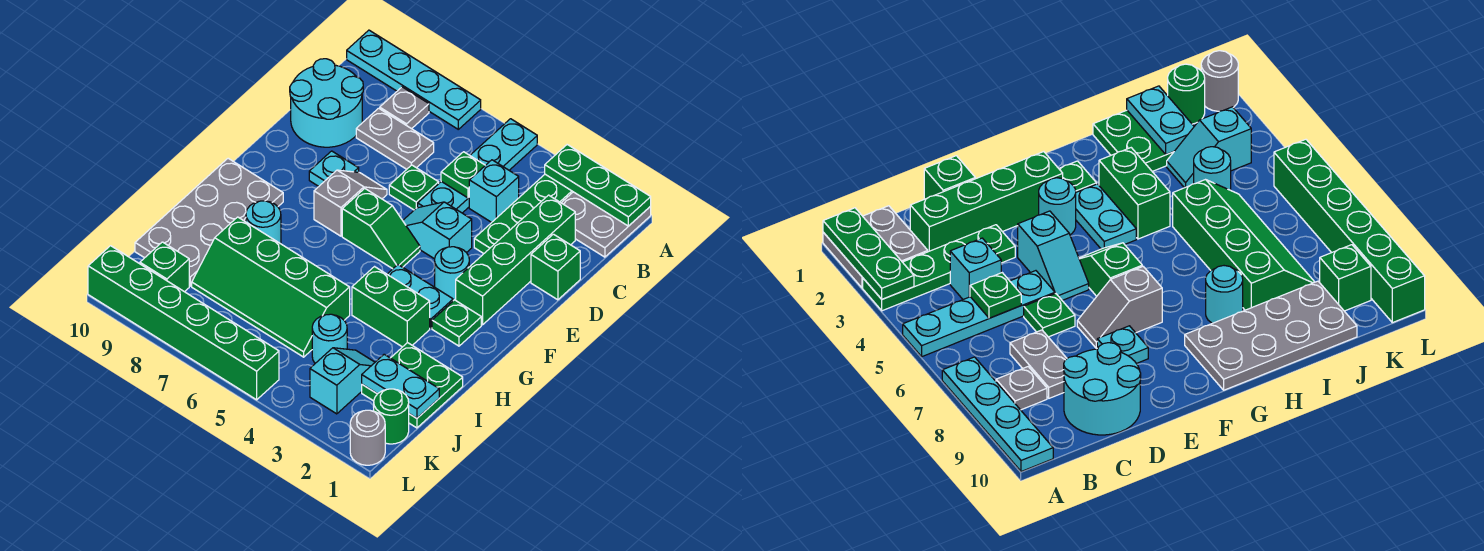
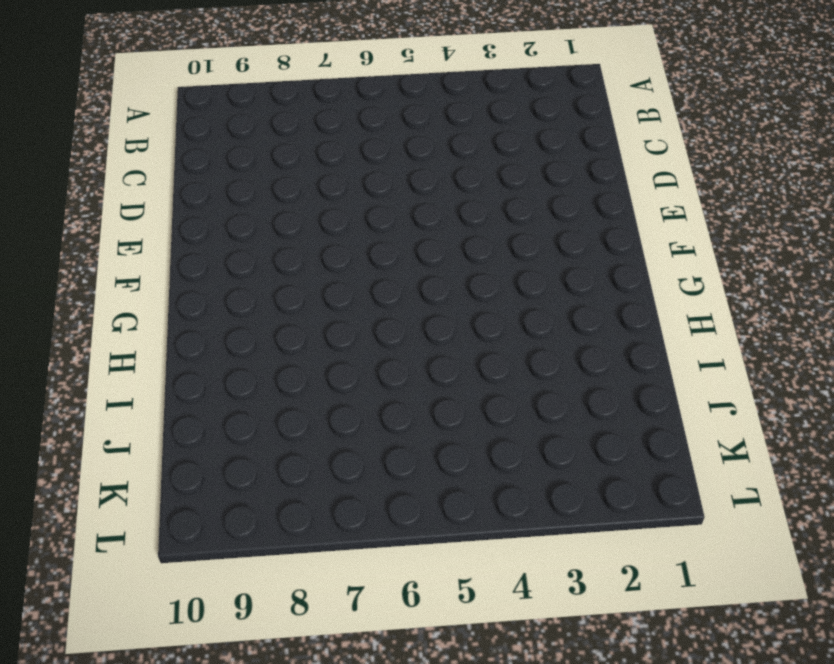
none -> grey 2x2 plate [562,192,651,257]
none -> green 1x4 plate [474,174,573,253]
none -> cyan 1x4 plate [418,119,537,213]
none -> cyan 1x4 plate [347,30,481,129]

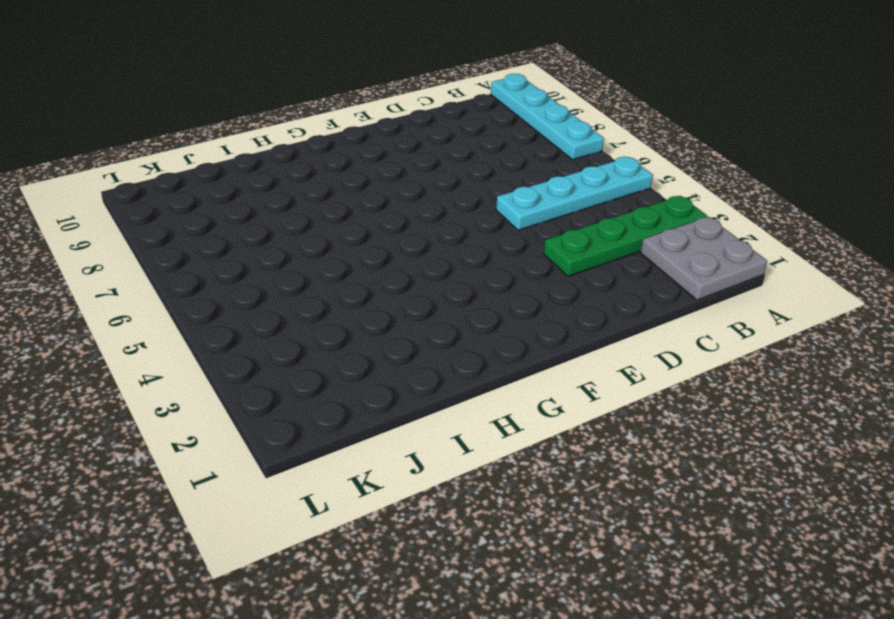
none -> grey 1x1 plate [380,87,429,129]
none -> green 1x4 brick [456,195,575,325]
none -> cyan 1x1 brick [469,160,519,222]
none -> grey 1x2 plate [356,108,434,169]

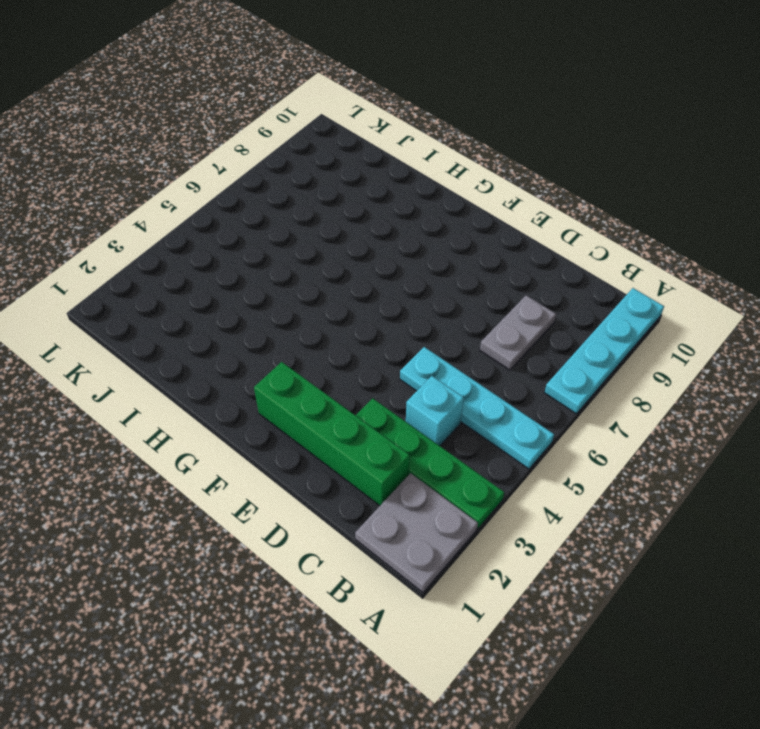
none -> grey 1x1 plate [380,87,429,129]
none -> cyan 2x2 round brick [290,59,363,147]
none -> green 1x1 brick [531,234,580,300]
none -> green 1x1 plate [389,165,439,210]

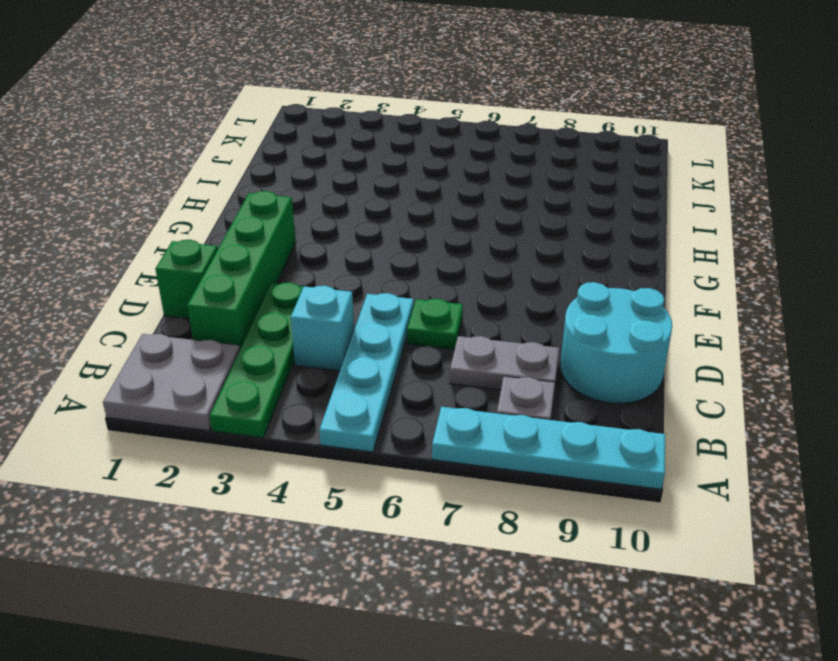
none -> cyan 1x2 slope [403,202,472,259]
none -> grey 1x2 slope [314,170,387,236]
none -> cyan 1x1 plate [309,151,359,186]
none -> cyan 1x1 round brick [435,247,469,301]

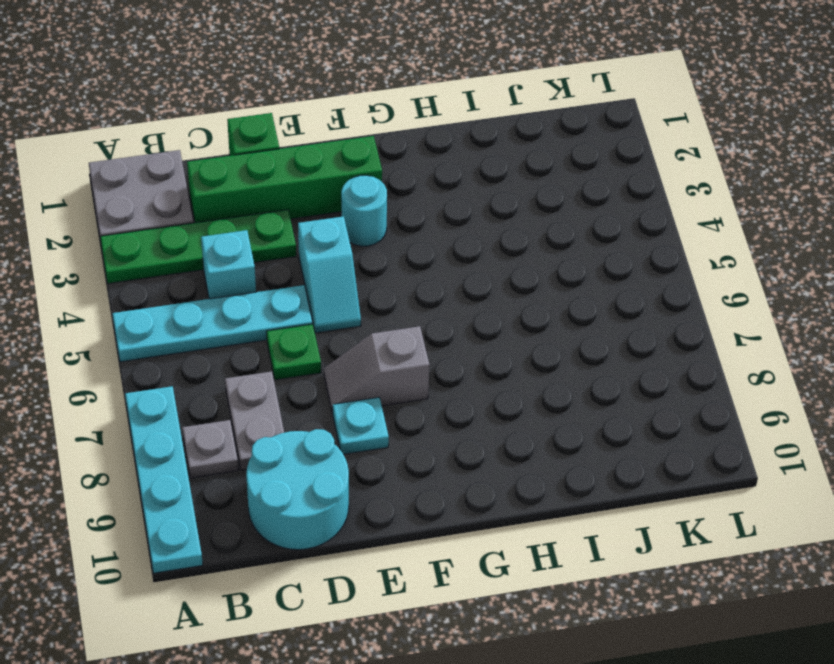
none -> green 1x2 slope [342,188,420,269]
none -> green 1x1 plate [432,300,481,346]
none -> cyan 1x2 plate [387,265,453,328]
none -> grey 2x4 plate [135,158,283,286]

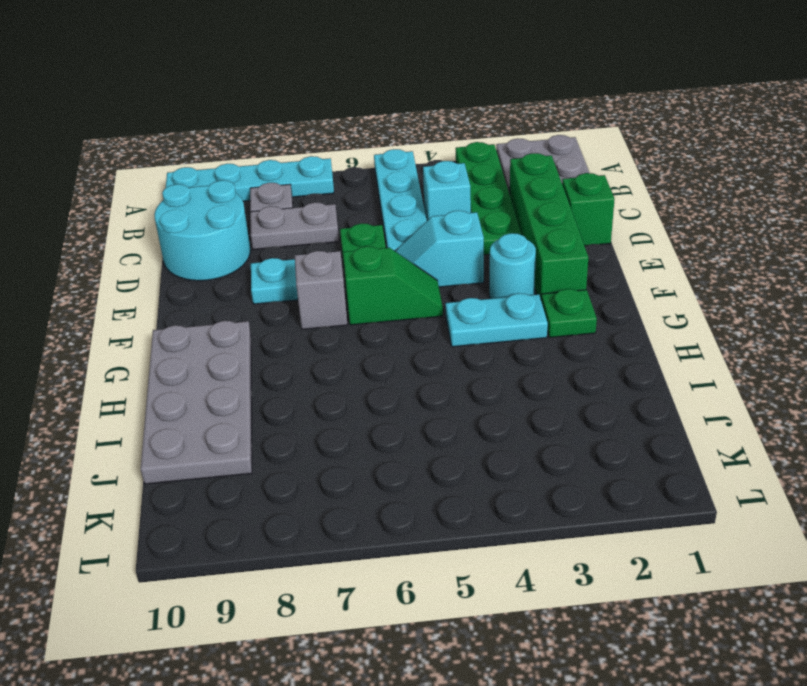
none -> green 1x2 brick [352,267,430,347]
none -> cyan 1x1 round brick [246,201,281,244]
none -> green 2x2 plate [362,343,463,428]
none -> green 2x4 slope [192,217,350,357]

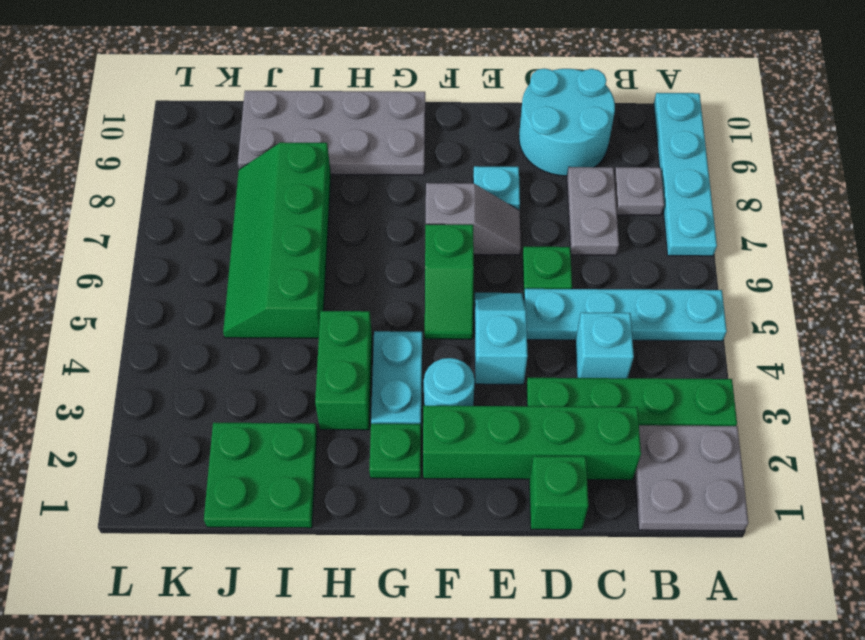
none -> cyan 1x1 round brick [246,201,281,244]
none -> cyan 1x2 slope [310,348,375,414]
none -> cyan 1x1 round brick [312,314,347,363]
none -> green 1x1 round brick [374,389,409,444]

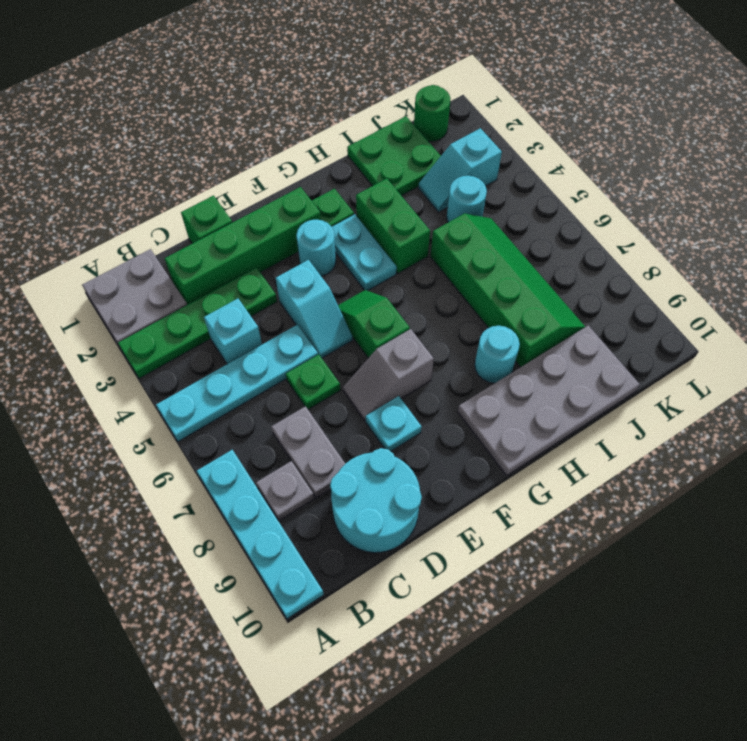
none -> green 1x1 brick [140,242,189,292]
none -> grey 1x1 round brick [350,410,385,465]
none -> green 1x6 brick [88,246,279,400]
none -> green 1x3 plate [545,145,651,226]

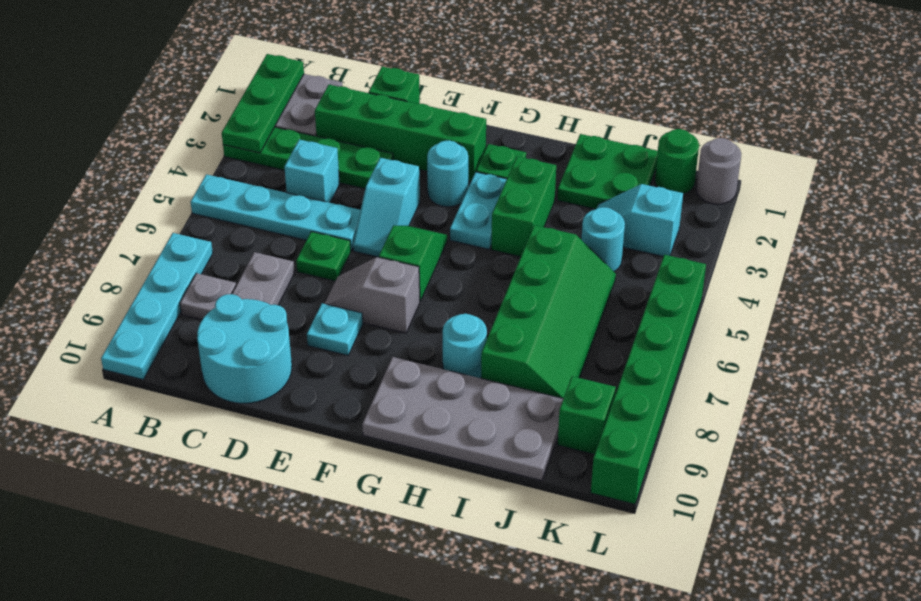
none -> green 1x1 plate [441,152,485,198]
none -> cyan 1x2 plate [362,354,439,418]

